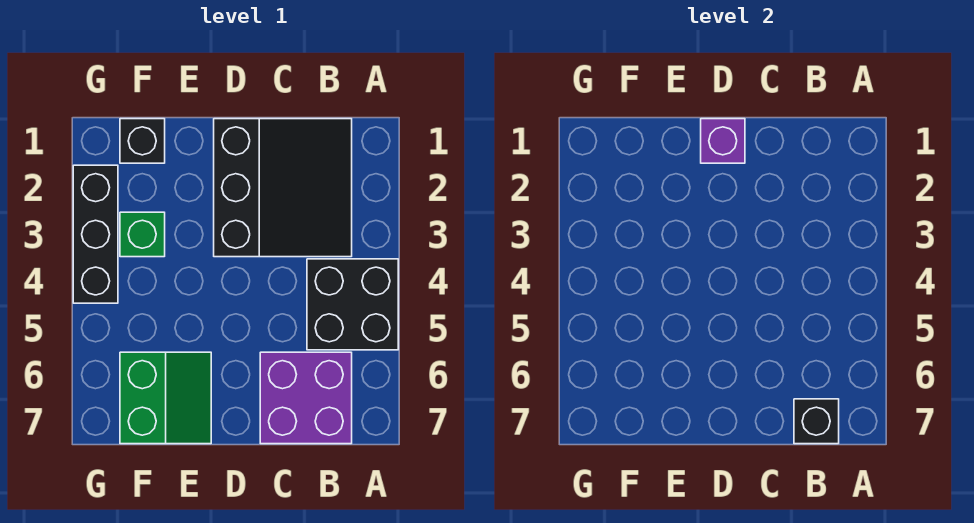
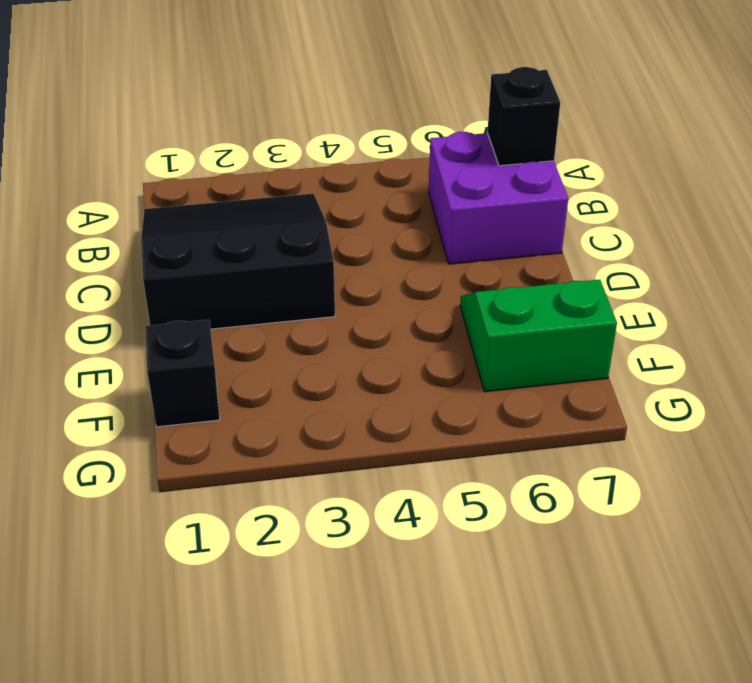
none -> black 2x2 brick [307,259,398,350]
none -> green 1x1 brick [120,212,165,257]

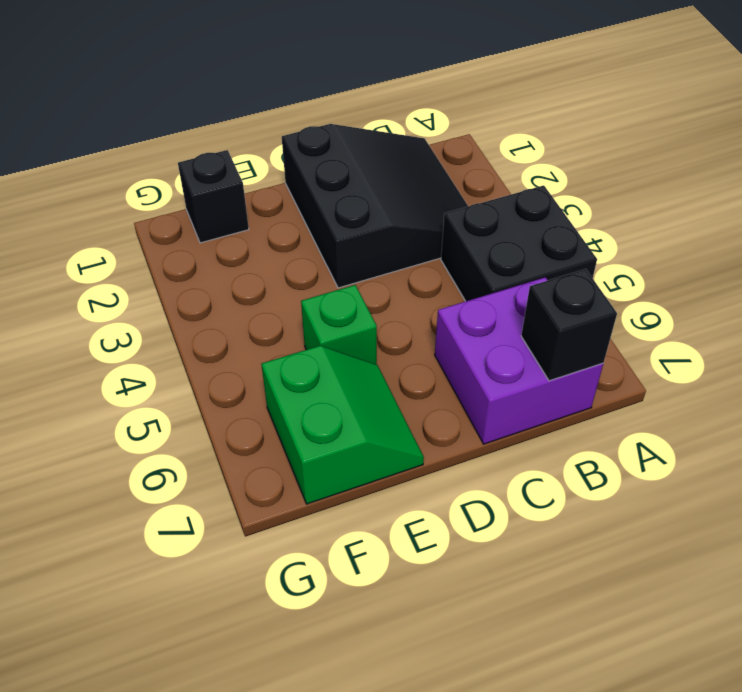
green 1x1 brick [301,285,377,365] -> green 1x1 brick moved to [120,212,165,257]
none -> black 1x3 brick [73,165,118,303]
none -> purple 1x1 brick [701,119,745,163]

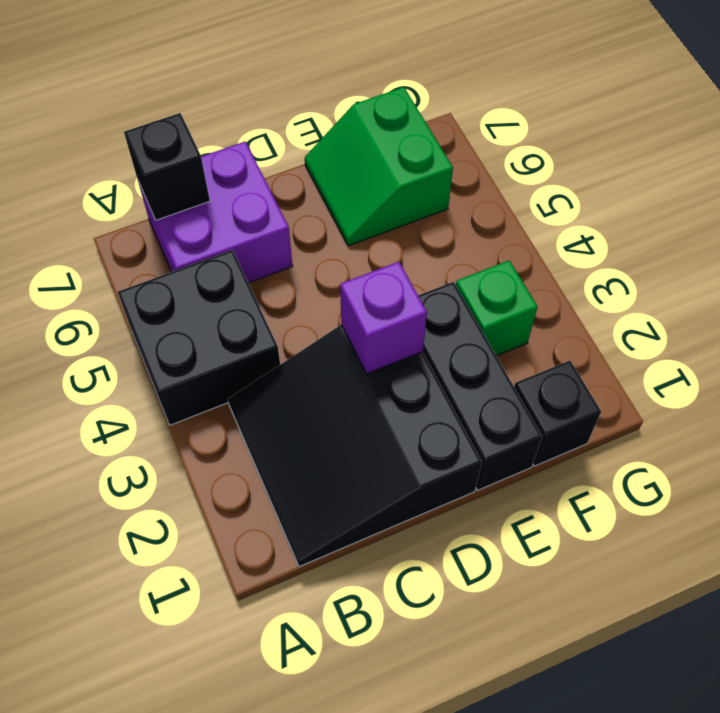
purple 1x1 brick [340,262,427,374] -> purple 1x1 brick moved to [701,119,745,163]
black 1x3 brick [418,282,542,490] -> black 1x3 brick moved to [73,165,118,303]

